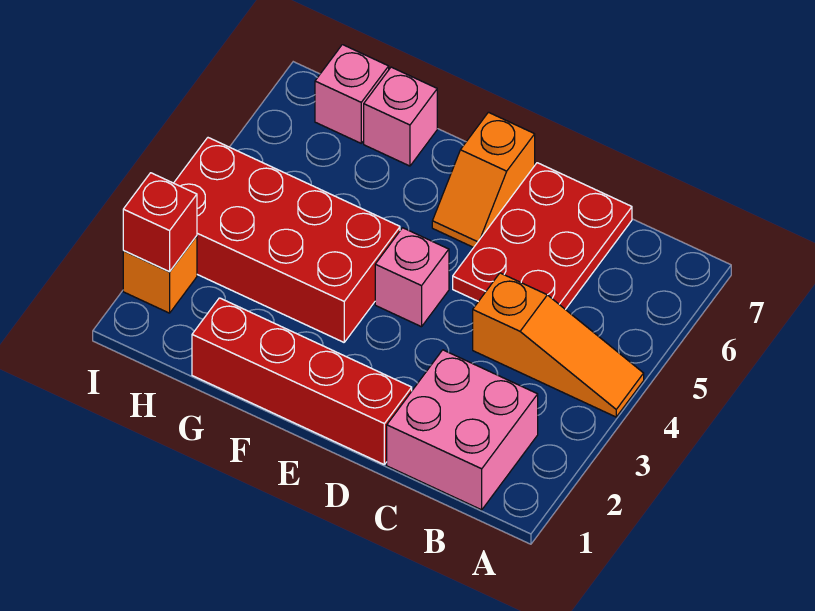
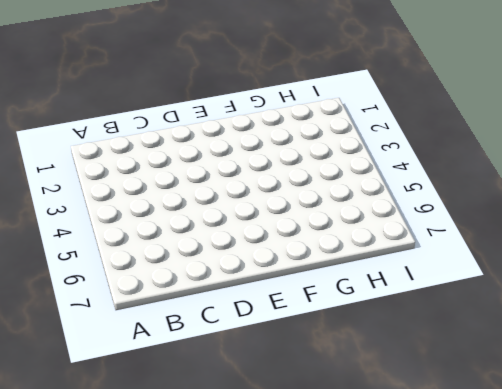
none -> orange 1x3 slope [473,273,644,417]
none -> pink 2x2 brick [387,350,538,510]

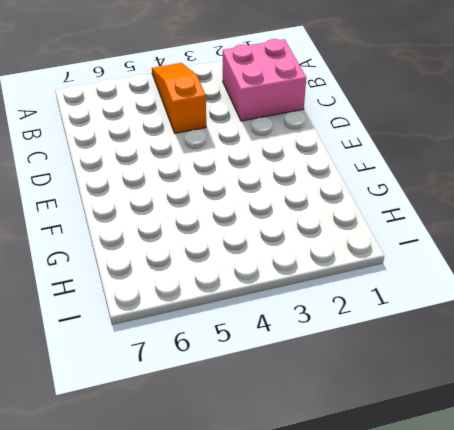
none -> red 2x3 plate [453,163,632,310]
none -> red 1x4 brick [192,298,412,464]

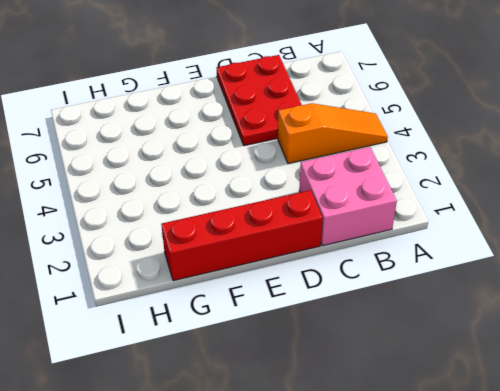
none -> pink 1x1 brick [375,228,449,327]
none -> orange 1x2 slope [432,112,535,247]

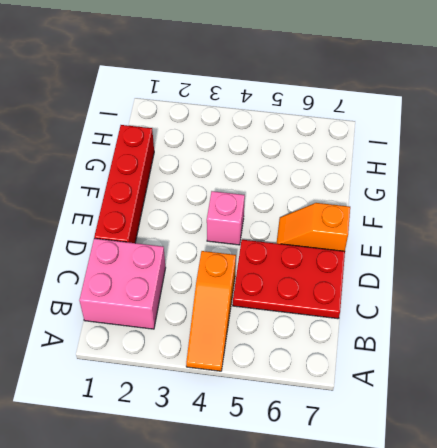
none -> red 2x4 brick [174,138,400,342]
none -> pink 1x1 brick [364,67,437,166]

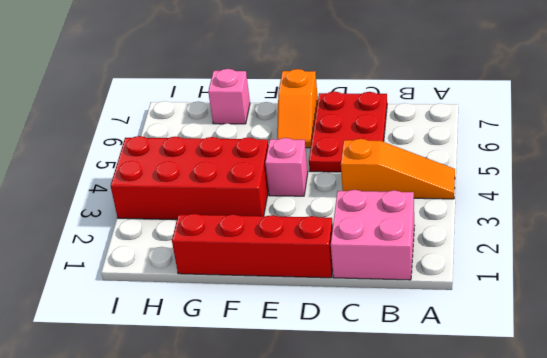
none -> pink 1x1 brick [315,45,389,143]
none -> orange 1x1 brick [123,236,197,313]

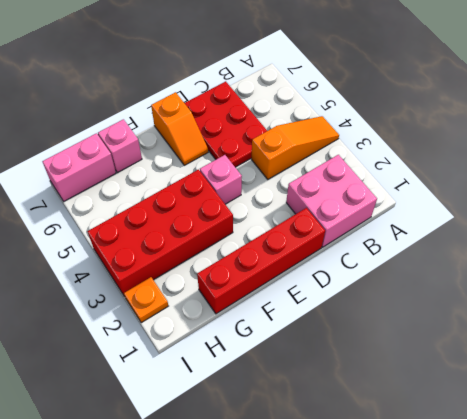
pink 1x2 brick [42,133,116,201] -> pink 1x1 brick [315,45,389,143]
orange 1x1 plate [124,277,168,323] -> orange 1x1 brick [123,236,197,313]
none -> red 1x1 brick [123,173,197,272]

